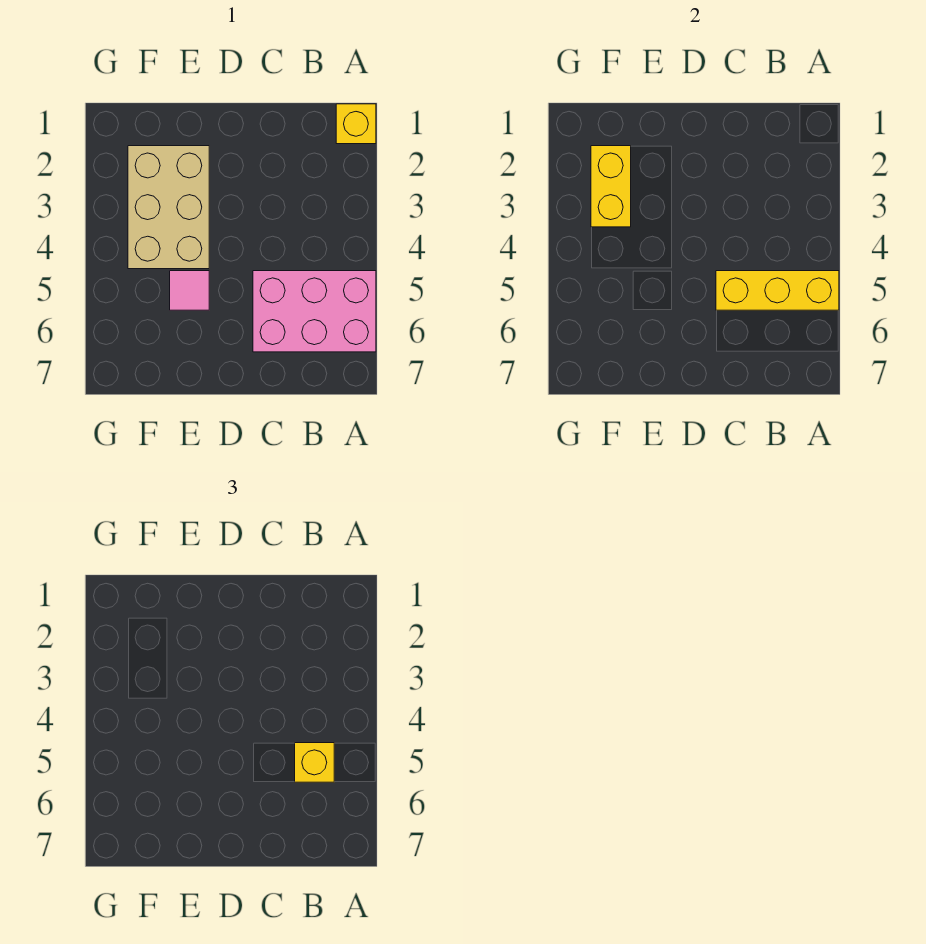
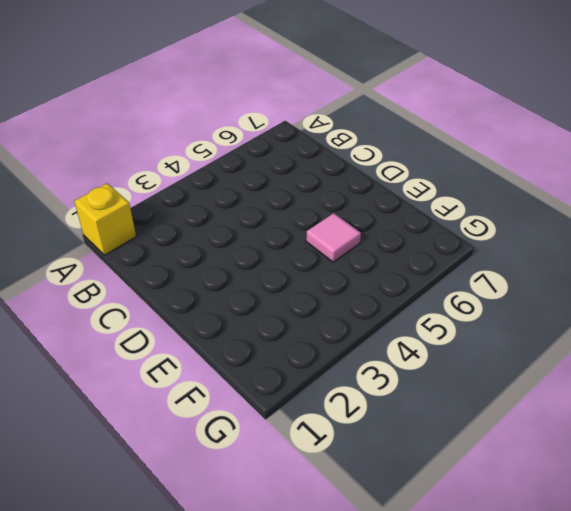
none -> pink 2x3 brick [253,271,376,352]
none -> tan 2x3 brick [128,146,209,269]

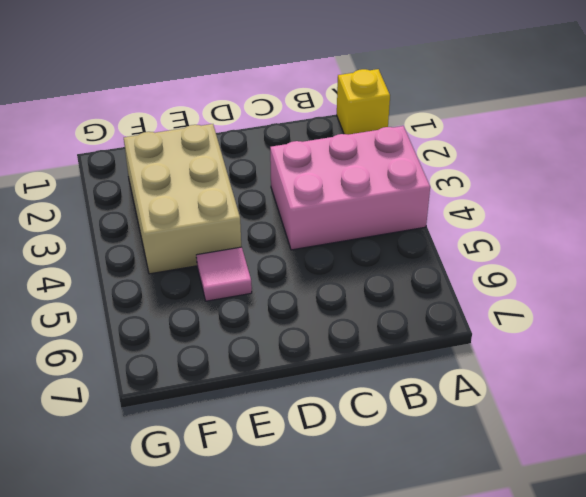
pink 2x3 brick [270,126,430,250] -> pink 2x3 brick moved to [253,271,376,352]
none -> yellow 1x3 brick [716,271,839,310]
none -> yellow 1x2 brick [591,146,631,227]

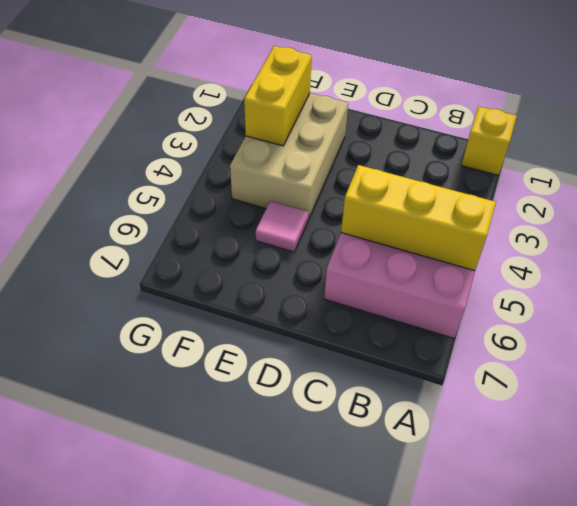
none -> yellow 1x1 brick [295,743,334,782]

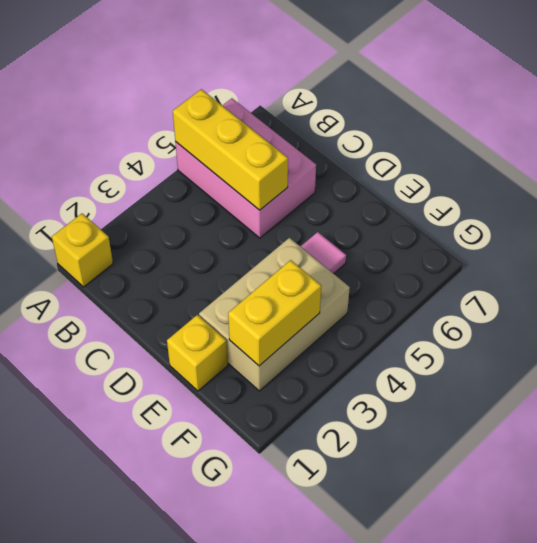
yellow 1x1 brick [167,315,228,391] -> yellow 1x1 brick moved to [295,743,334,782]

